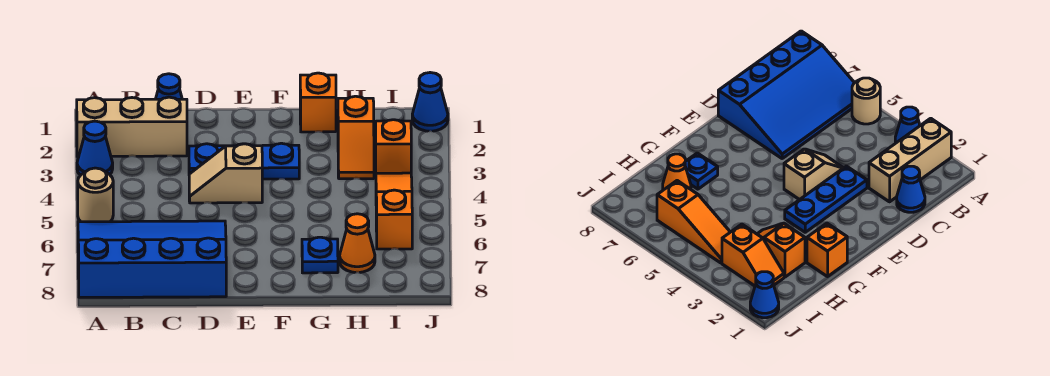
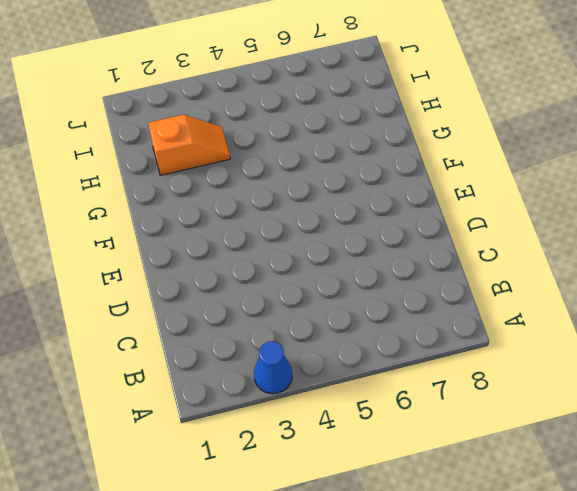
none -> tan 1x3 brick [77,97,187,157]
none -> tan 1x1 round brick [78,168,113,222]
none -> blue 3x4 slope [78,221,226,297]

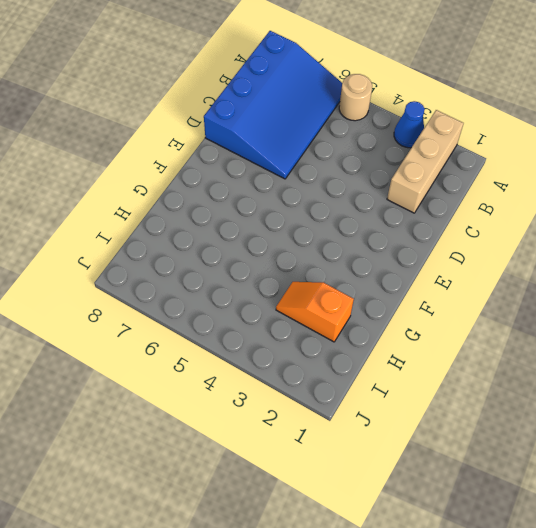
none -> blue 1x1 cone [156,74,182,99]
none -> blue 1x3 plate [189,143,299,179]
none -> tan 1x2 slope [189,144,262,203]

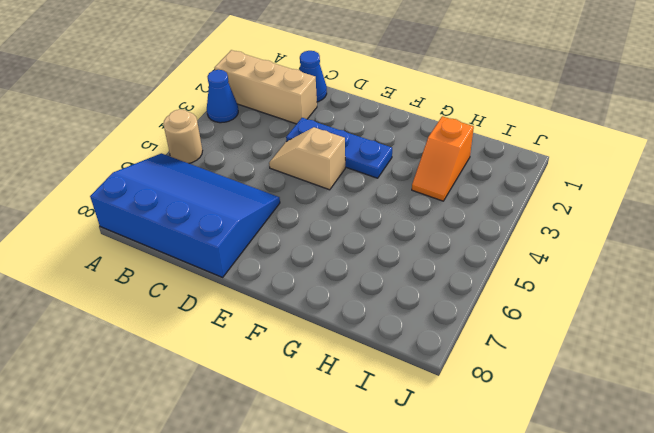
none -> orange 1x1 brick [300,73,336,132]
none -> blue 1x1 plate [302,237,338,273]
none -> orange 1x1 cone [340,214,375,272]

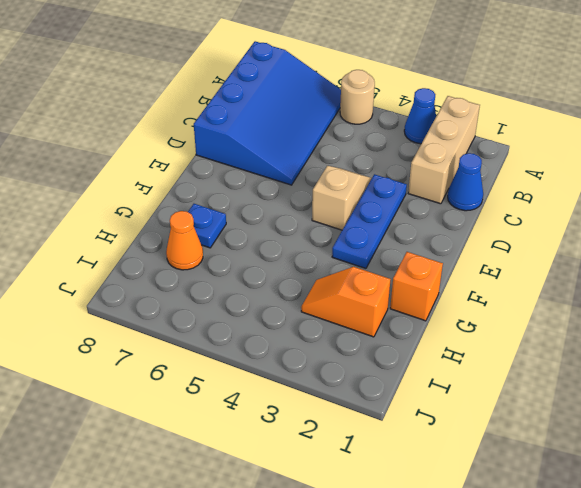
none -> orange 1x2 slope [375,120,411,173]
none -> orange 1x3 slope [376,173,412,249]
none -> blue 1x1 cone [412,73,448,131]

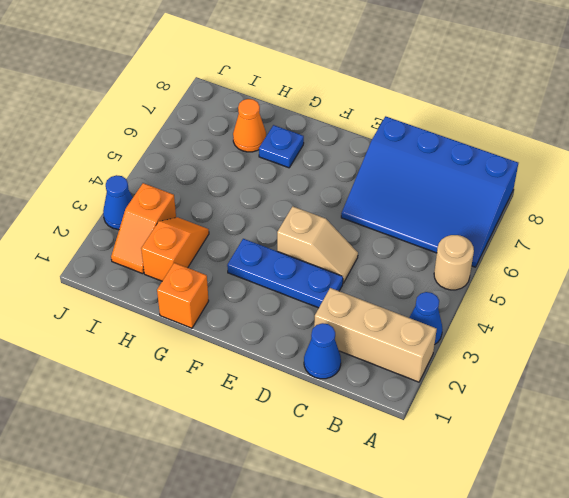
blue 1x1 cone [103,175,133,230] -> blue 1x1 cone moved to [412,73,448,131]
none -> orange 1x3 slope [376,173,412,249]

